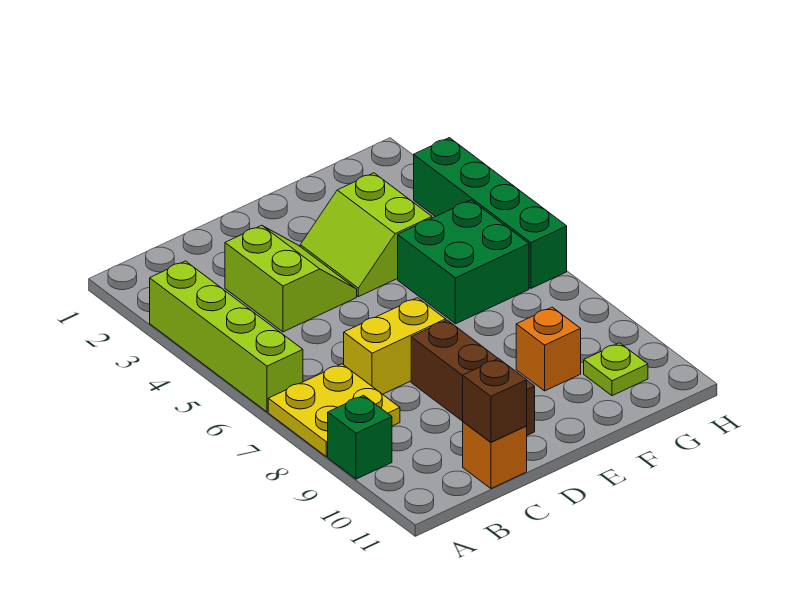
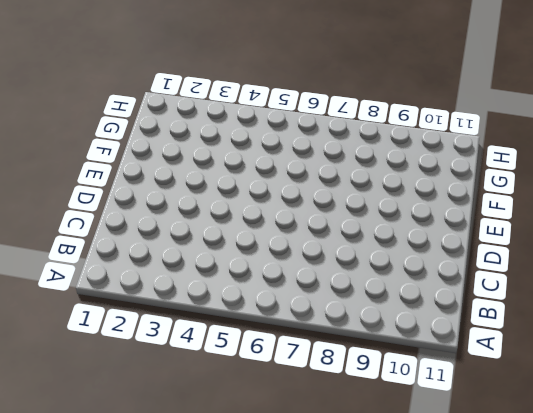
none -> lime 1x4 brick [150,261,303,412]
none -> yellow 2x2 plate [268,364,400,457]
none -> green 1x1 brick [328,395,392,479]

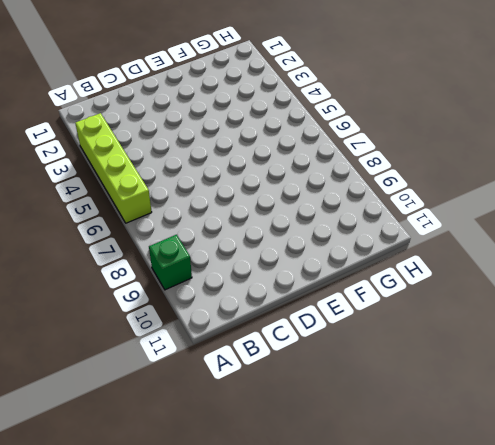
none -> yellow 2x2 plate [268,364,400,457]
none -> lime 2x2 slope [225,225,357,332]
none -> yellow 1x2 brick [344,298,446,394]

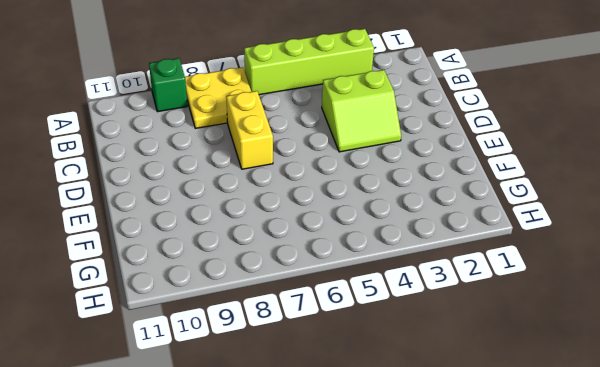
none -> orange 1x1 brick [463,422,527,488]
none -> brown 1x3 brick [411,320,535,435]
none -> lime 2x2 slope [300,173,432,297]

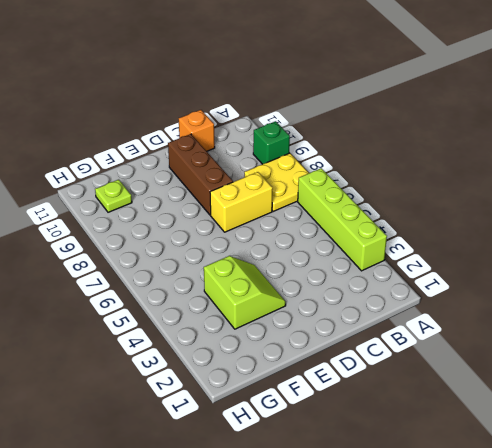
none -> lime 2x2 slope [225,225,357,332]
none -> green 2x2 brick [398,200,529,324]
none -> orange 1x1 brick [516,307,581,391]

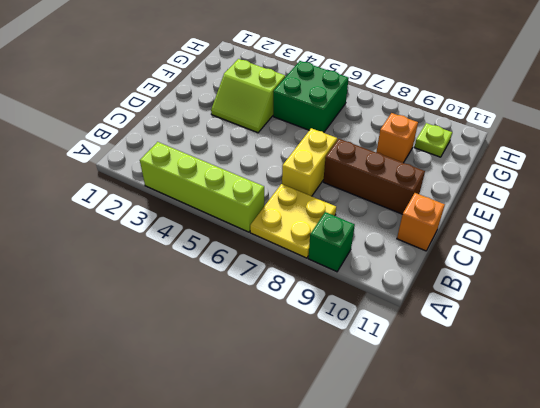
none -> lime 2x2 slope [225,225,357,332]
none -> green 1x4 brick [414,138,567,288]
none -> brown 1x1 brick [463,358,527,442]

